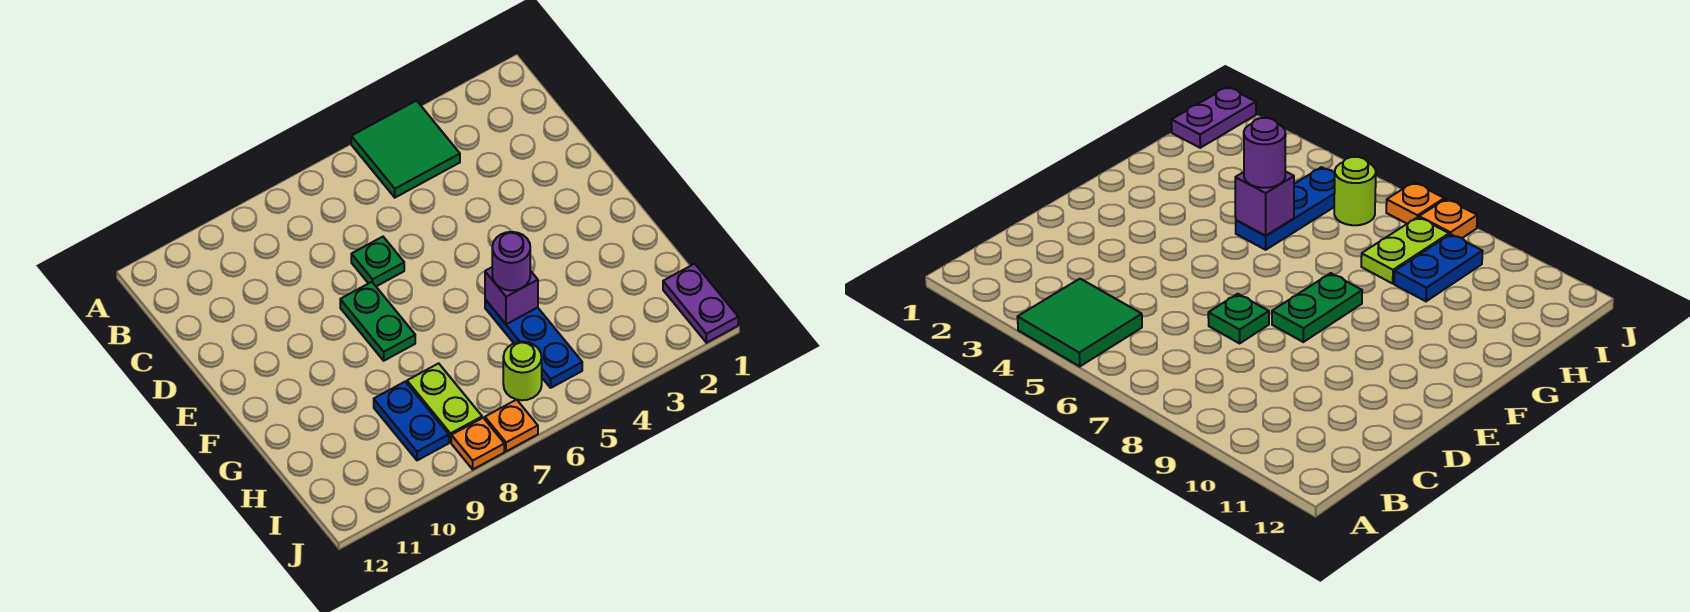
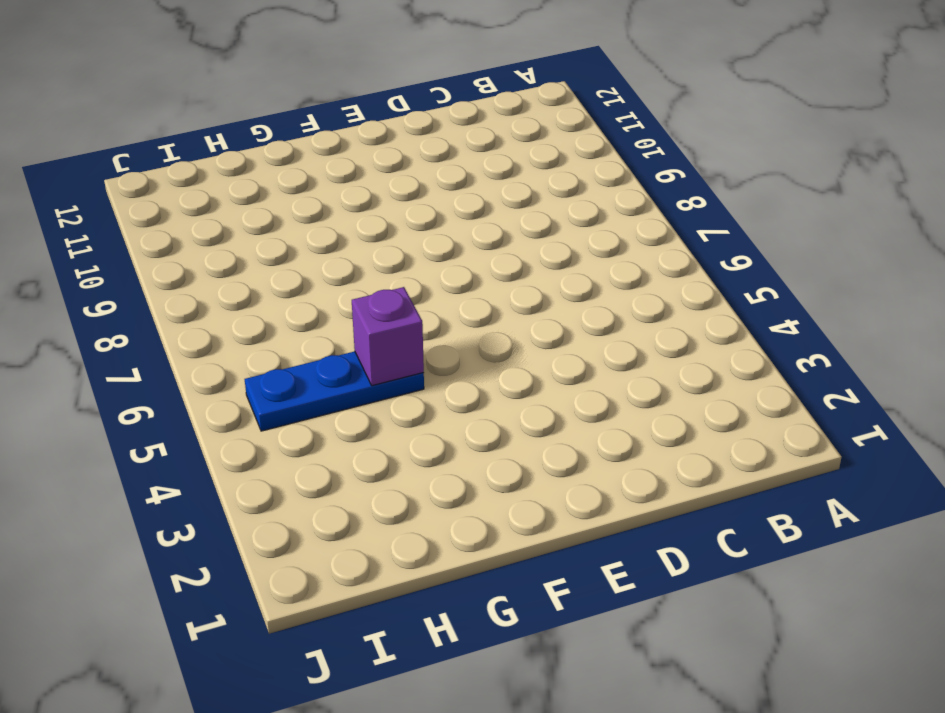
none -> green 2x2 tile [351,101,460,198]
none -> green 1x1 plate [351,237,404,286]
none -> green 1x2 plate [340,282,415,361]

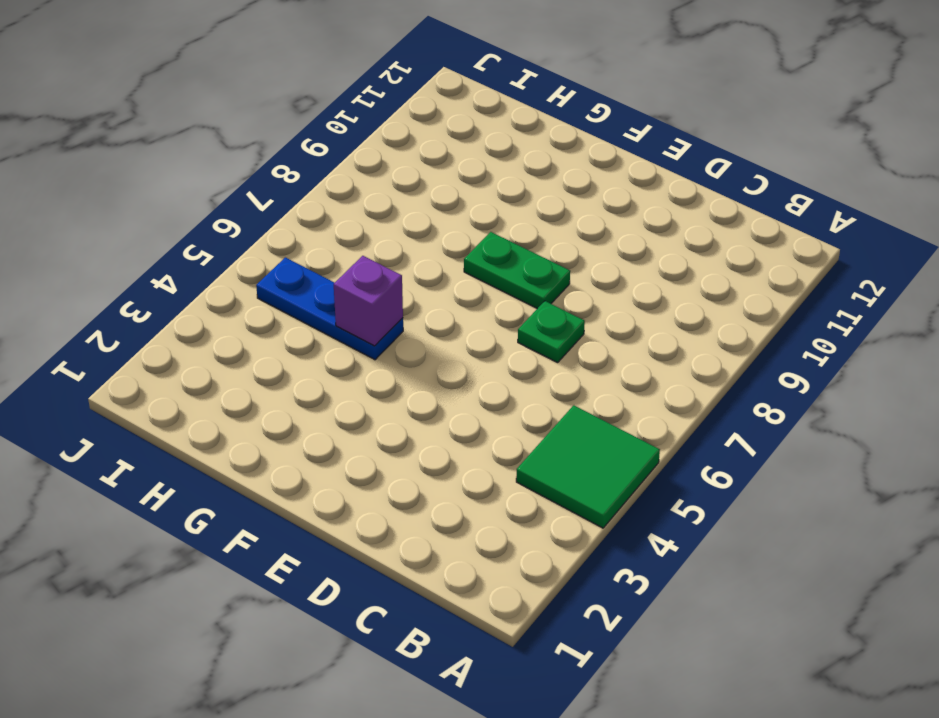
none -> lime 1x2 plate [407,363,482,442]
none -> blue 1x2 plate [374,382,449,460]
none -> purple 1x2 plate [663,264,738,343]

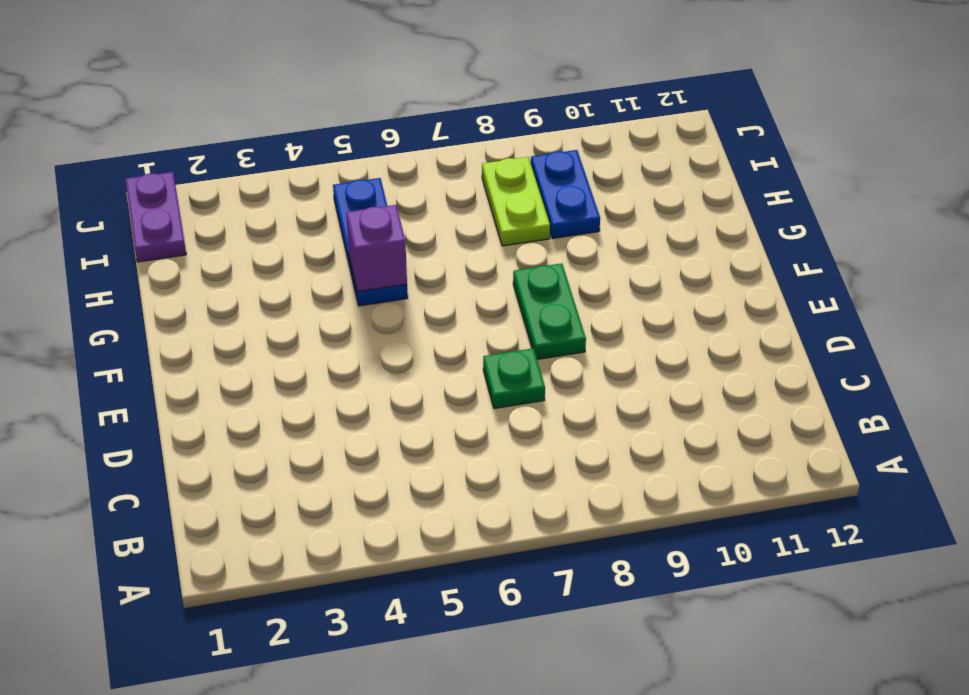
none -> green 2x2 tile [351,101,460,198]
none -> lime 1x1 round brick [503,342,542,400]
none -> orange 1x1 plate [485,400,538,451]

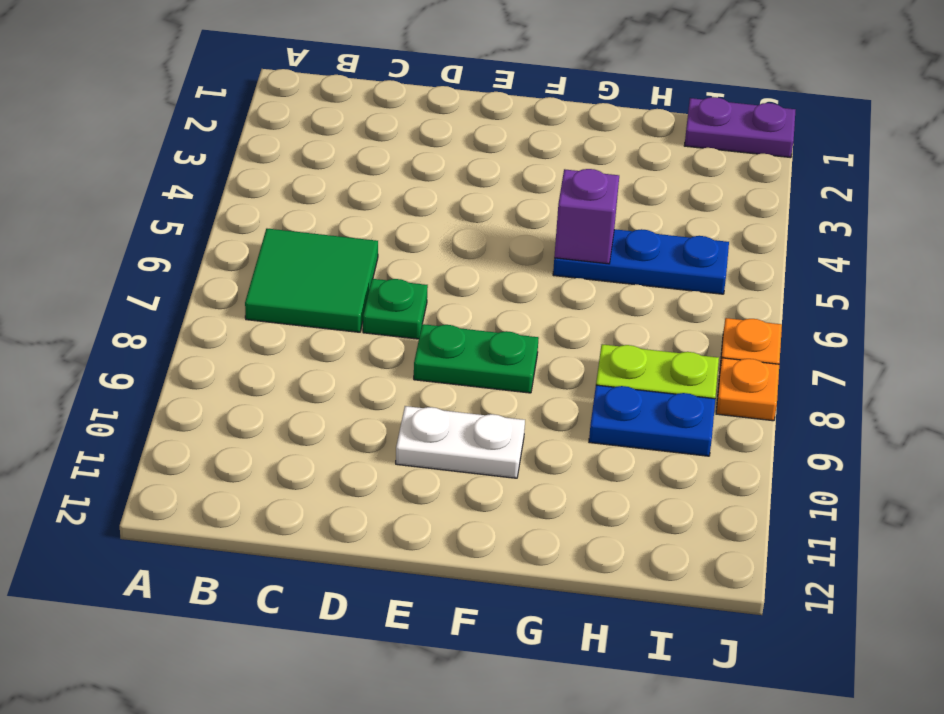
green 2x2 tile [245,229,378,332] -> green 2x2 tile moved to [351,101,460,198]
white 1x2 plate [396,406,525,478] -> none
none -> lime 1x1 round brick [503,342,542,400]
none -> purple 1x1 round brick [492,232,530,291]

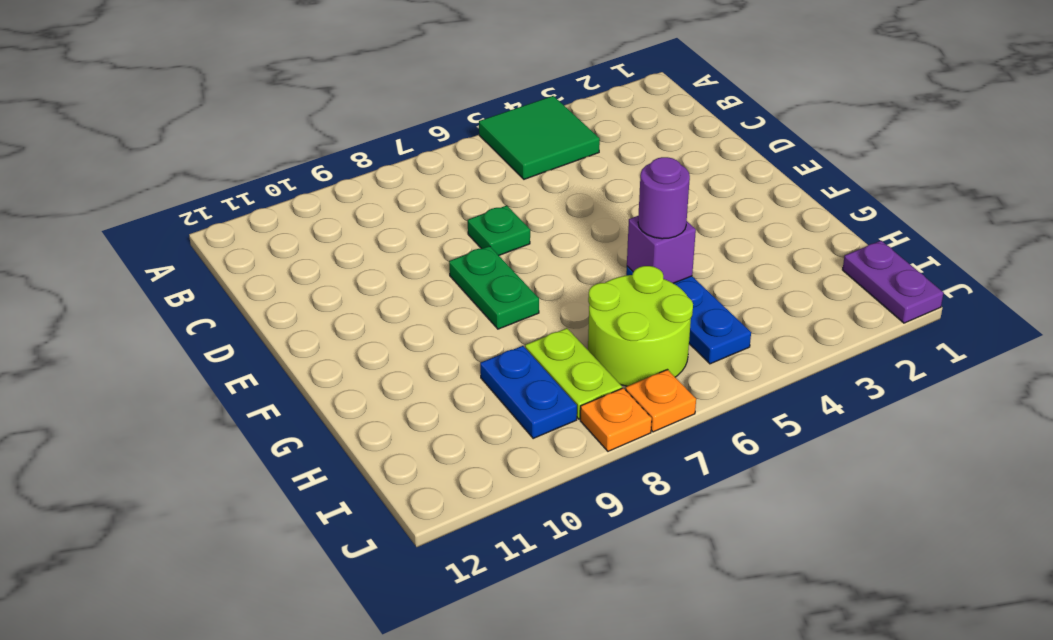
lime 2x2 round brick [588,266,693,386] -> lime 1x1 round brick [503,342,542,400]

